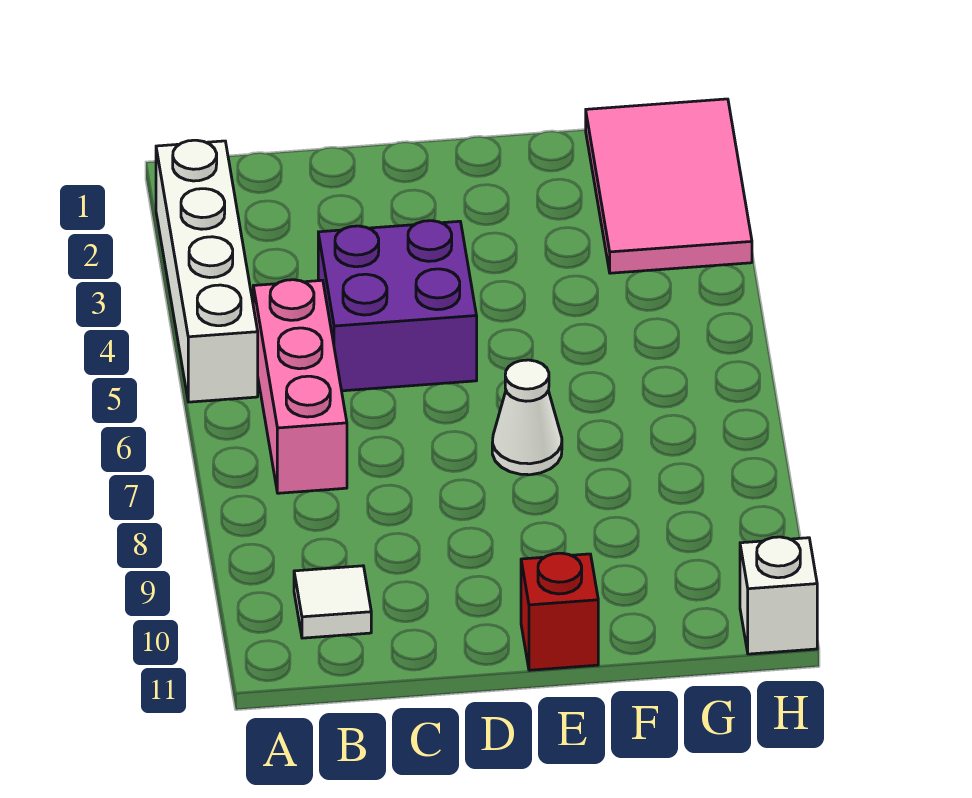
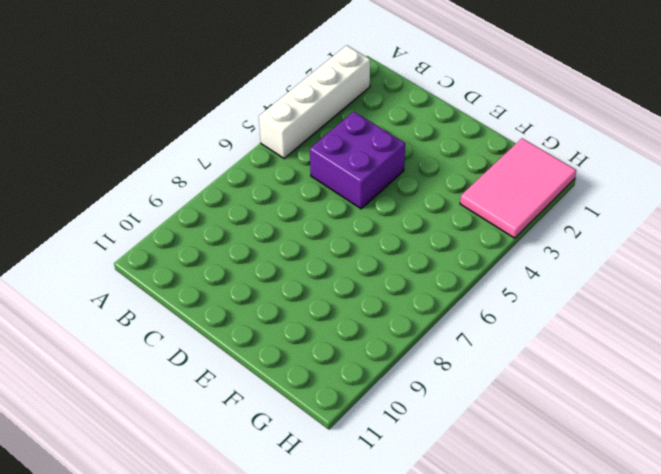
none -> pink 1x3 brick [253,280,347,493]
none -> white 1x1 tile [294,566,371,638]

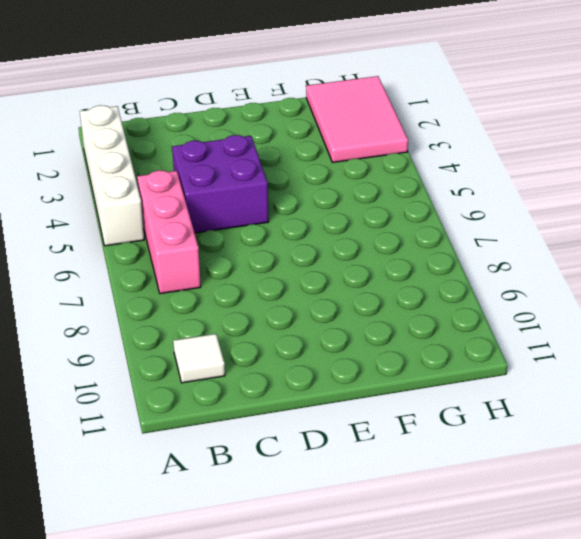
none -> white 1x1 cone [492,360,562,475]
none -> red 1x1 brick [521,553,598,670]

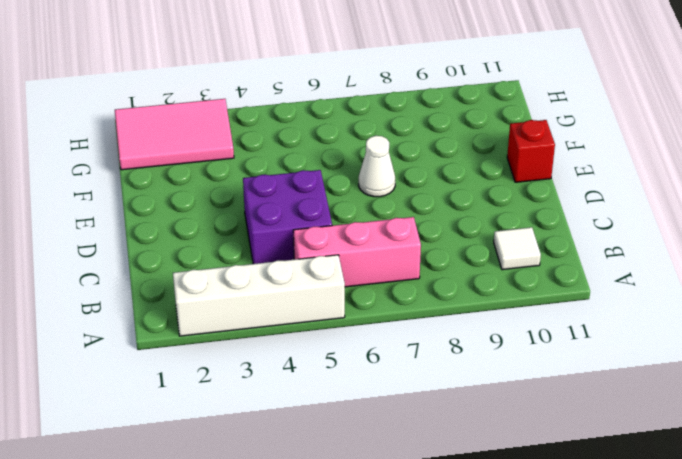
none -> white 1x1 brick [740,537,817,654]

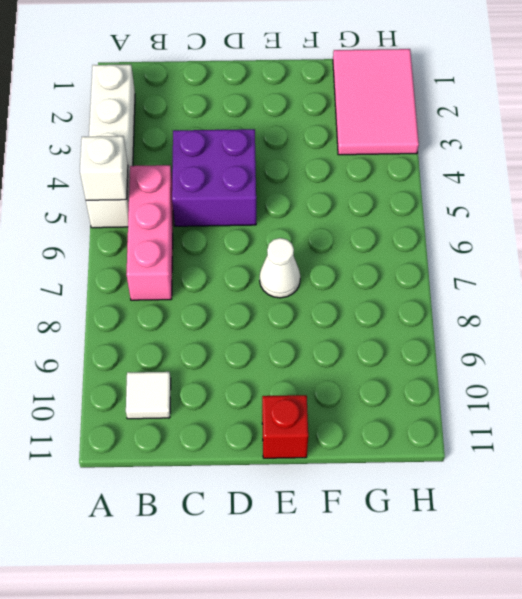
white 1x1 brick [80,136,128,200] -> white 1x1 brick moved to [740,537,817,654]

